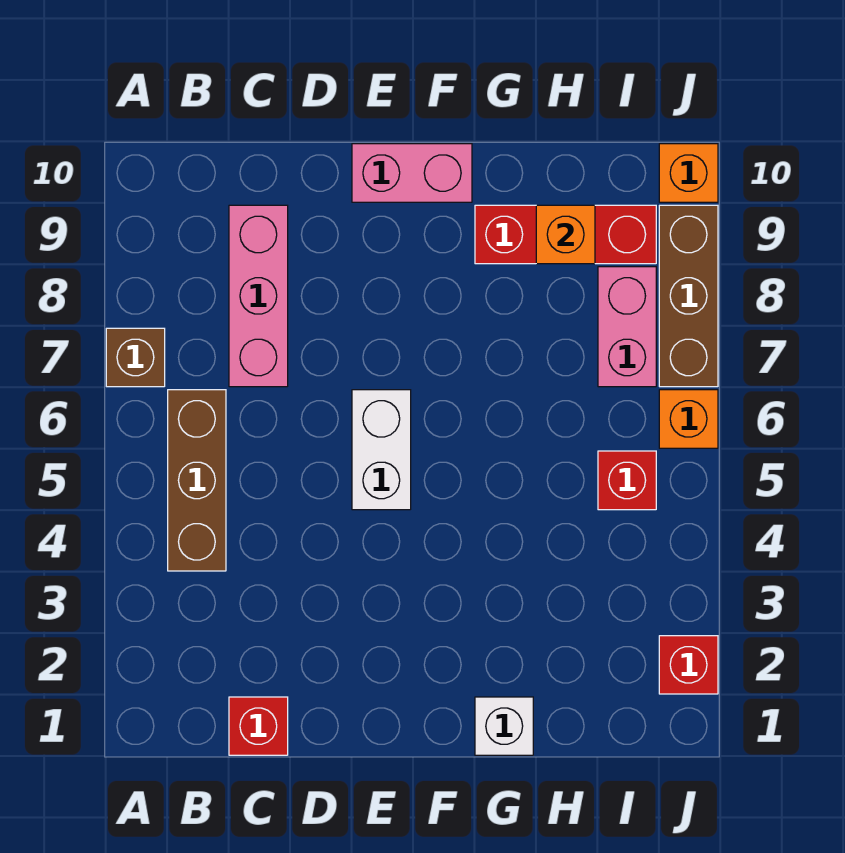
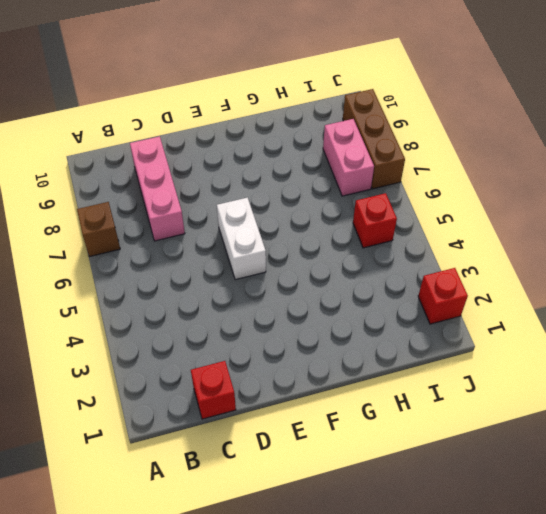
none -> brown 1x3 brick [168,390,226,571]
none -> pink 1x2 brick [352,144,472,202]
none -> white 1x1 brick [475,697,533,755]

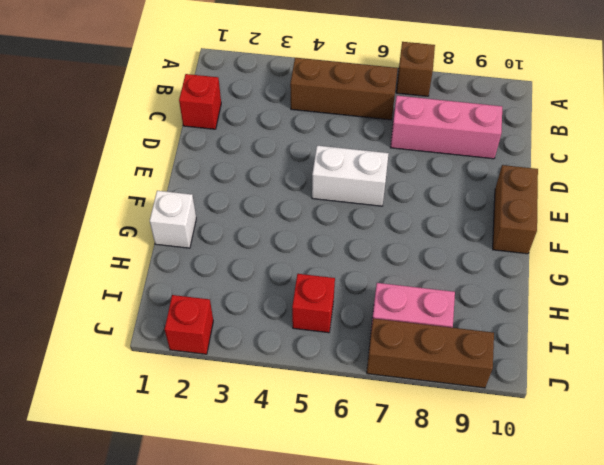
brown 1x2 brick [493,165,538,254] -> pink 1x2 brick [352,144,472,202]
none -> red 1x3 brick [475,205,656,264]
none -> orange 1x1 brick [659,390,718,448]
none -> orange 1x1 brick [659,144,718,202]

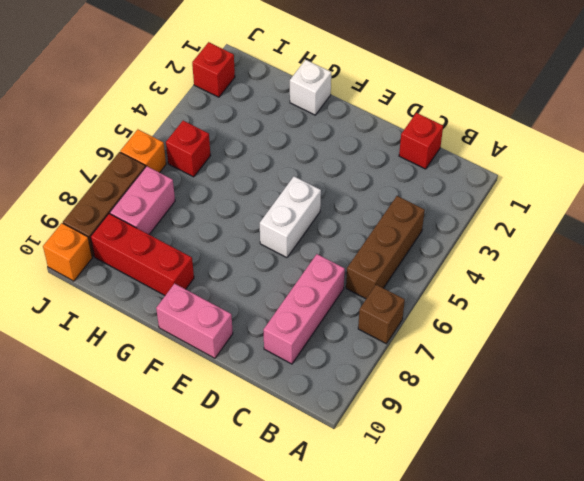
none -> orange 1x1 brick [536,205,595,264]

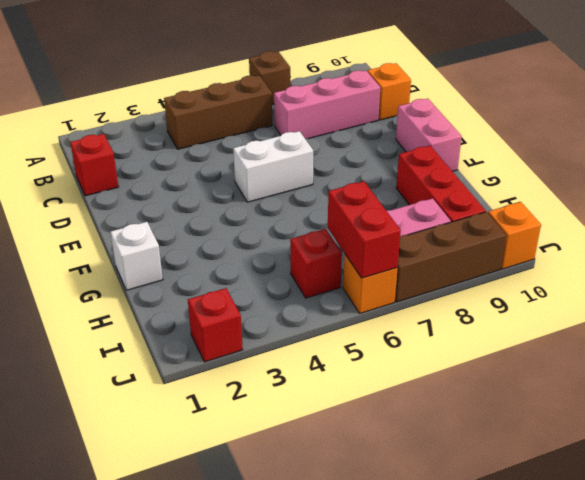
orange 1x1 brick [368,63,411,120] -> orange 1x1 brick moved to [536,205,595,264]
red 1x2 brick [328,181,401,278] -> none

